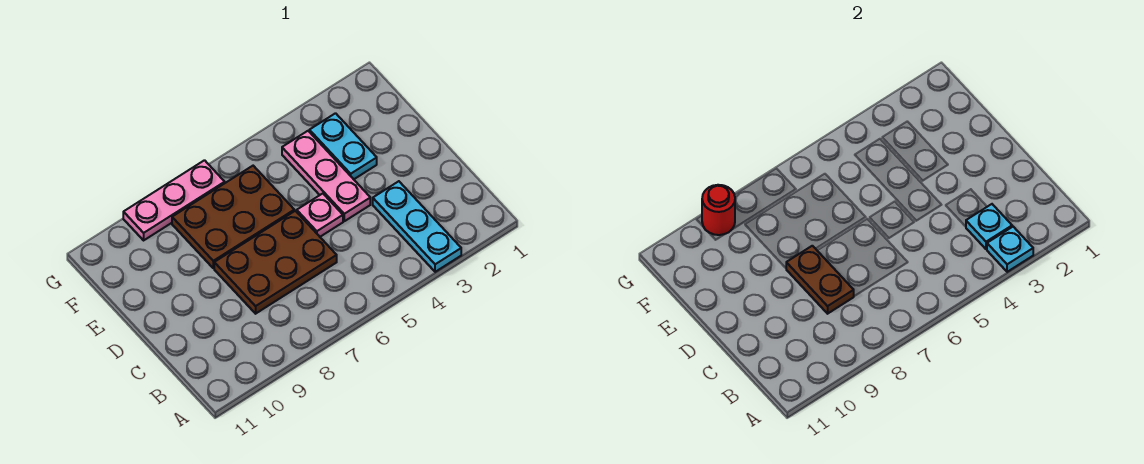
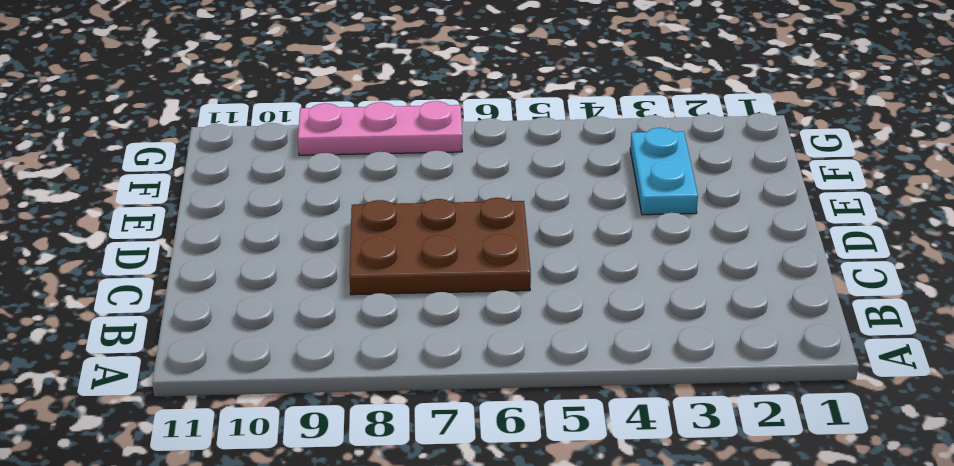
none -> cyan 1x3 plate [373,181,461,272]
none -> pink 1x3 plate [282,131,370,221]

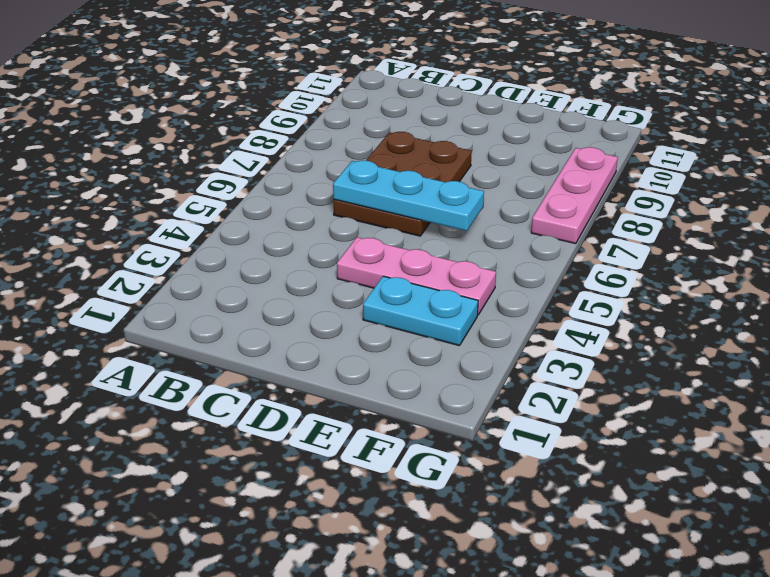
cyan 1x3 plate [333,160,484,231] -> cyan 1x3 plate moved to [373,181,461,272]
none -> pink 1x1 plate [297,194,343,237]
none -> brown 2x3 plate [172,166,294,268]

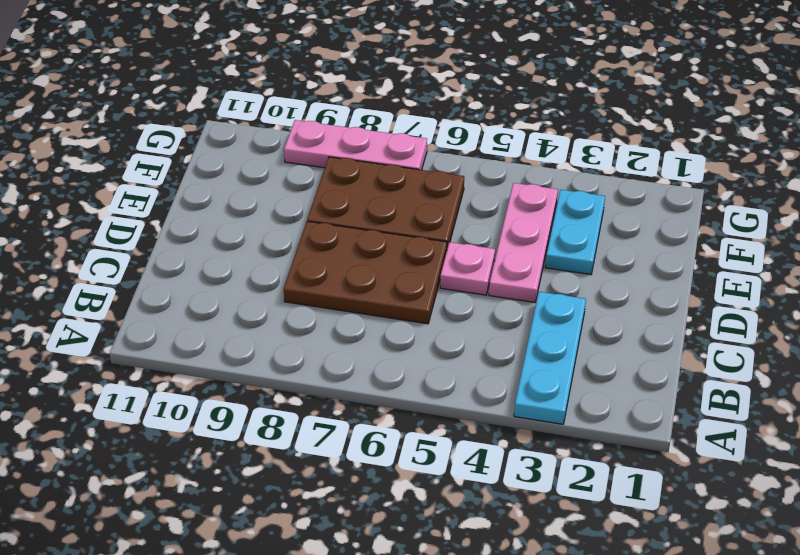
none -> cyan 1x1 plate [987,227,1033,272]
none -> cyan 1x1 plate [966,204,1012,249]

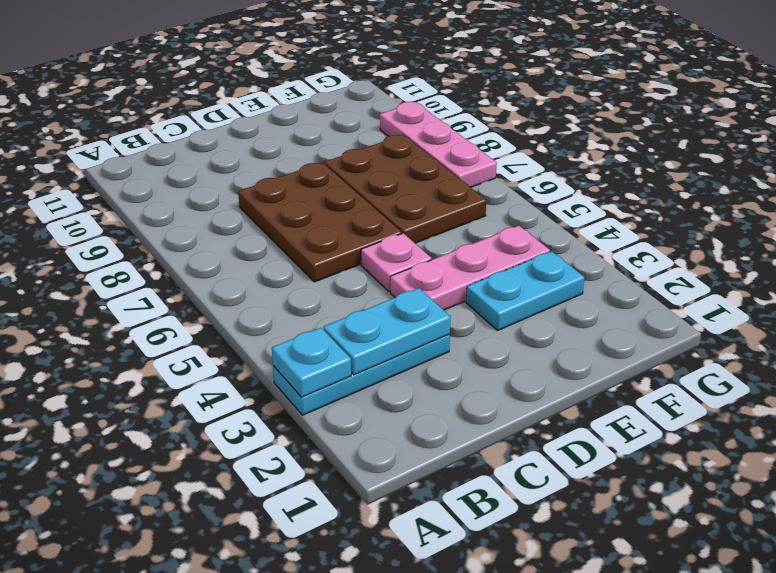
cyan 1x2 plate [324,288,451,375] -> cyan 1x1 plate [966,204,1012,249]
none -> brown 1x2 plate [786,246,854,314]
none -> red 1x1 round brick [702,185,735,235]

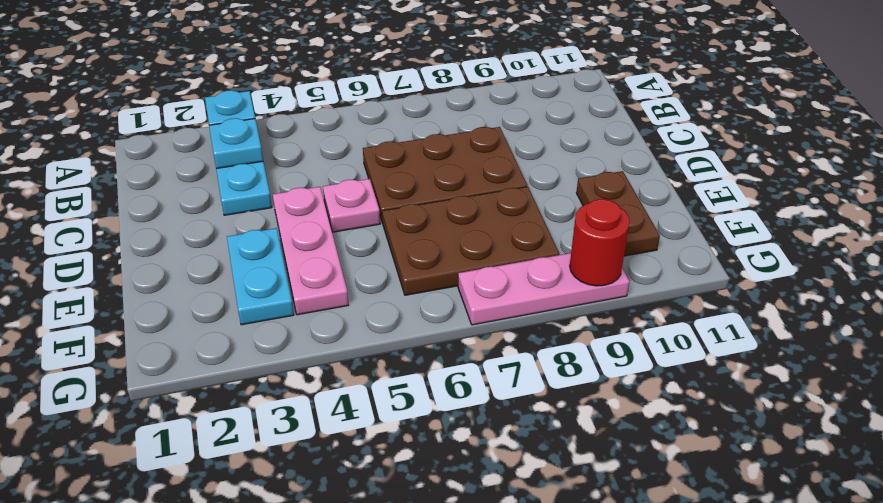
brown 1x2 plate [577,171,660,256] -> brown 1x2 plate moved to [786,246,854,314]

